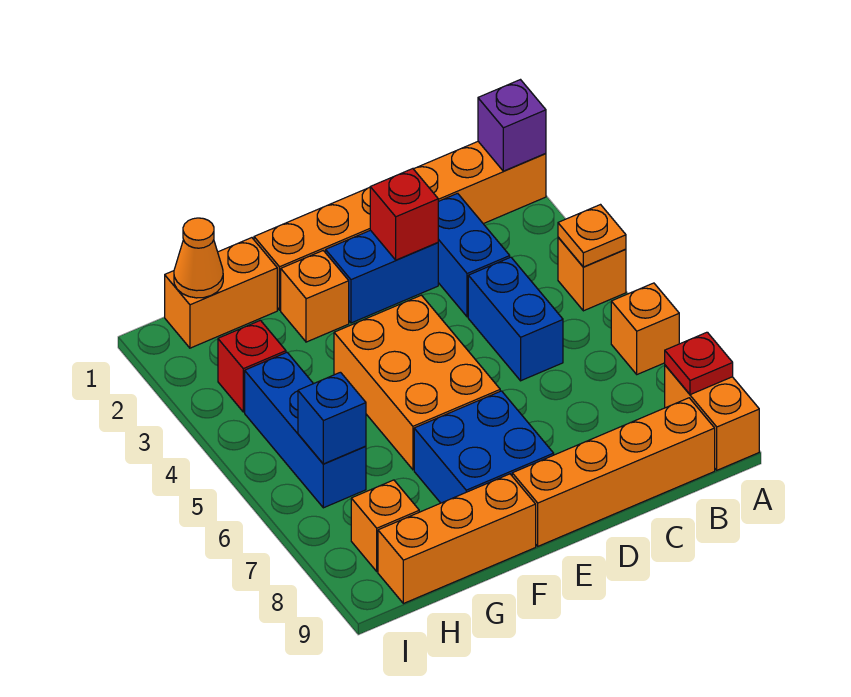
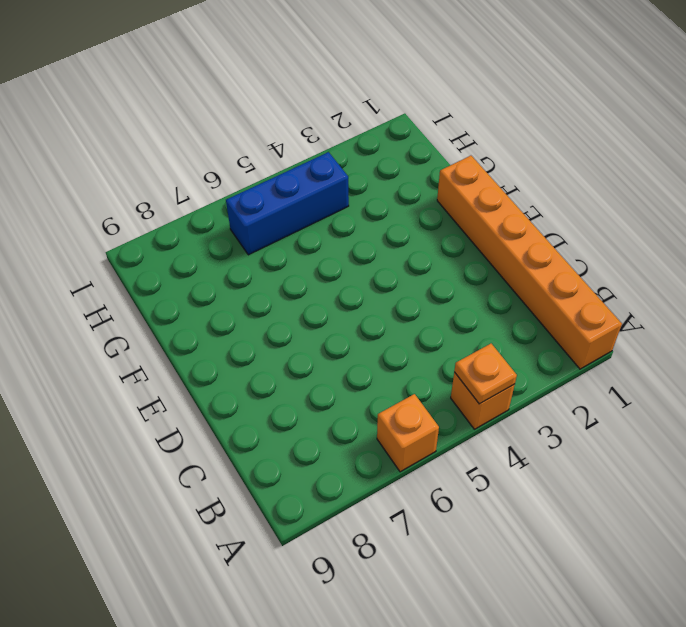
none -> orange 1x2 brick [665,365,759,470]
none -> orange 1x4 brick [512,398,715,546]
none -> blue 1x2 brick [438,193,510,317]

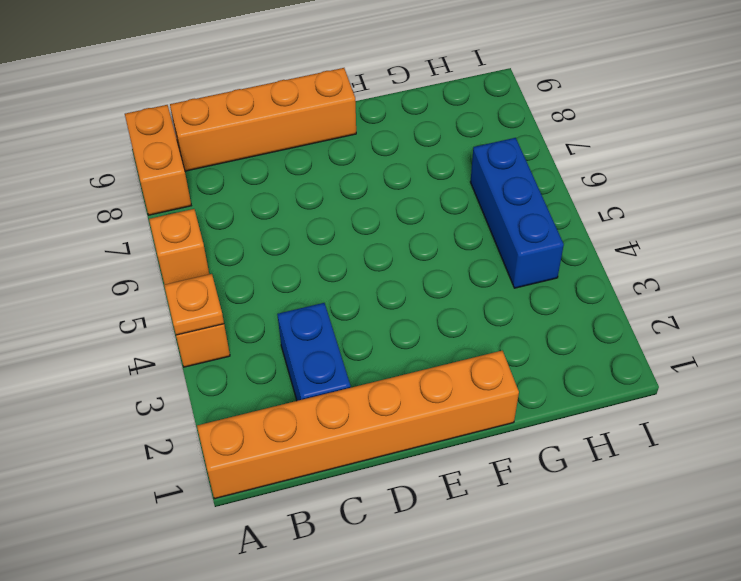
none -> blue 1x2 brick [468,257,563,381]
none -> blue 1x2 brick [326,230,438,323]
none -> orange 2x3 brick [334,295,500,470]

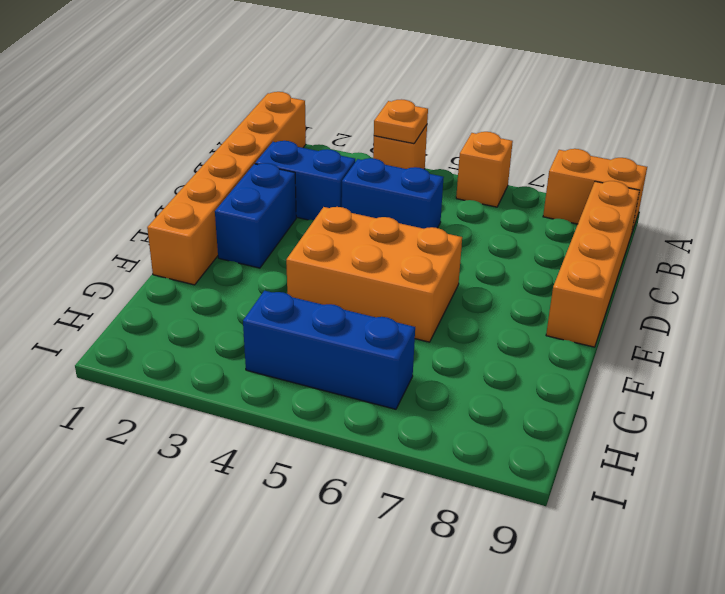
none -> blue 2x2 brick [414,391,554,503]
none -> orange 1x1 brick [281,251,349,342]
none -> orange 1x3 brick [378,474,536,604]

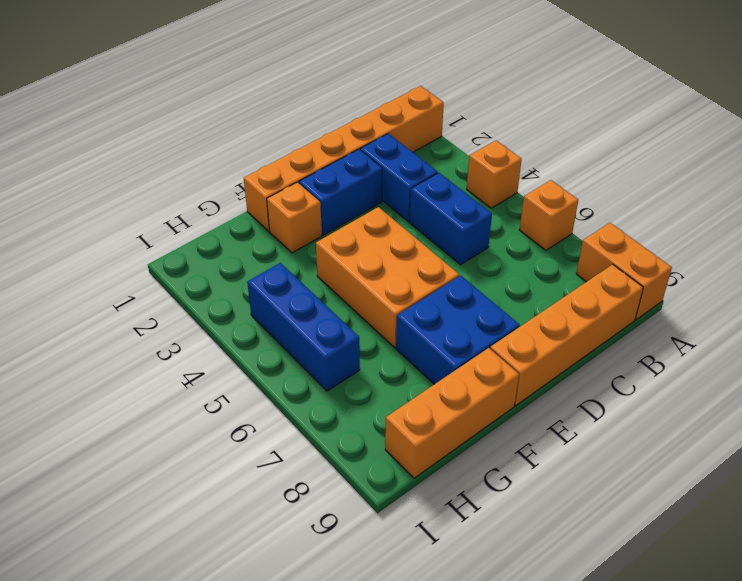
none -> orange 1x2 brick [165,238,277,348]
none -> red 1x1 brick [218,320,286,412]
none -> orange 1x1 brick [351,480,419,571]

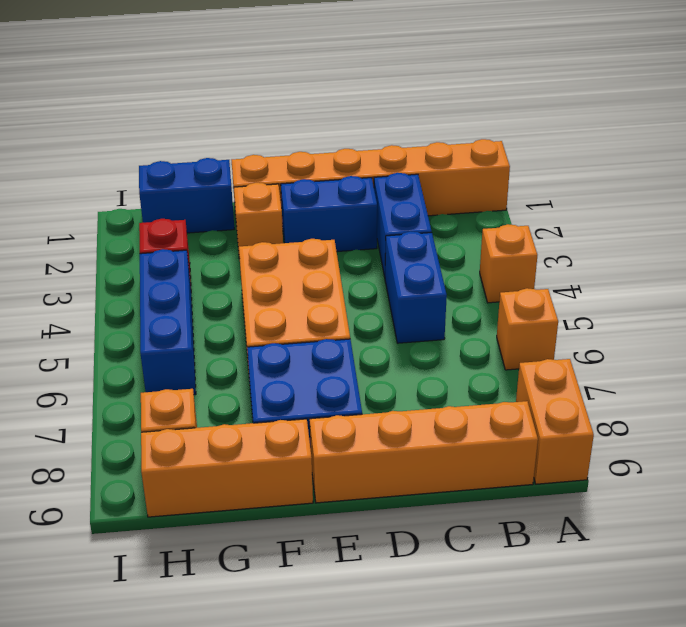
blue 1x2 brick [139,158,234,233] -> orange 1x2 brick [165,238,277,348]
none -> purple 1x1 brick [478,80,546,171]
none -> orange 1x1 plate [558,205,626,267]
none -> red 1x1 plate [665,332,733,395]

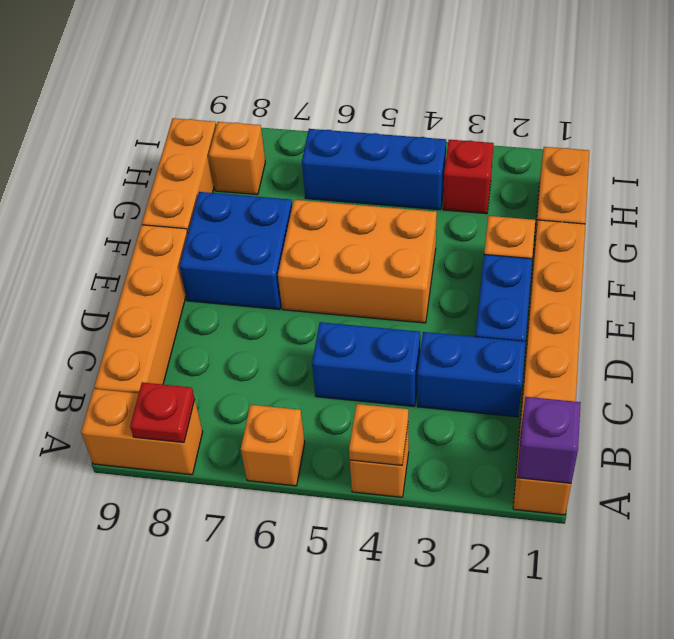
none -> red 1x1 brick [370,169,438,260]
none -> orange 1x1 cone [174,218,223,298]
none -> blue 1x1 brick [298,372,366,464]

